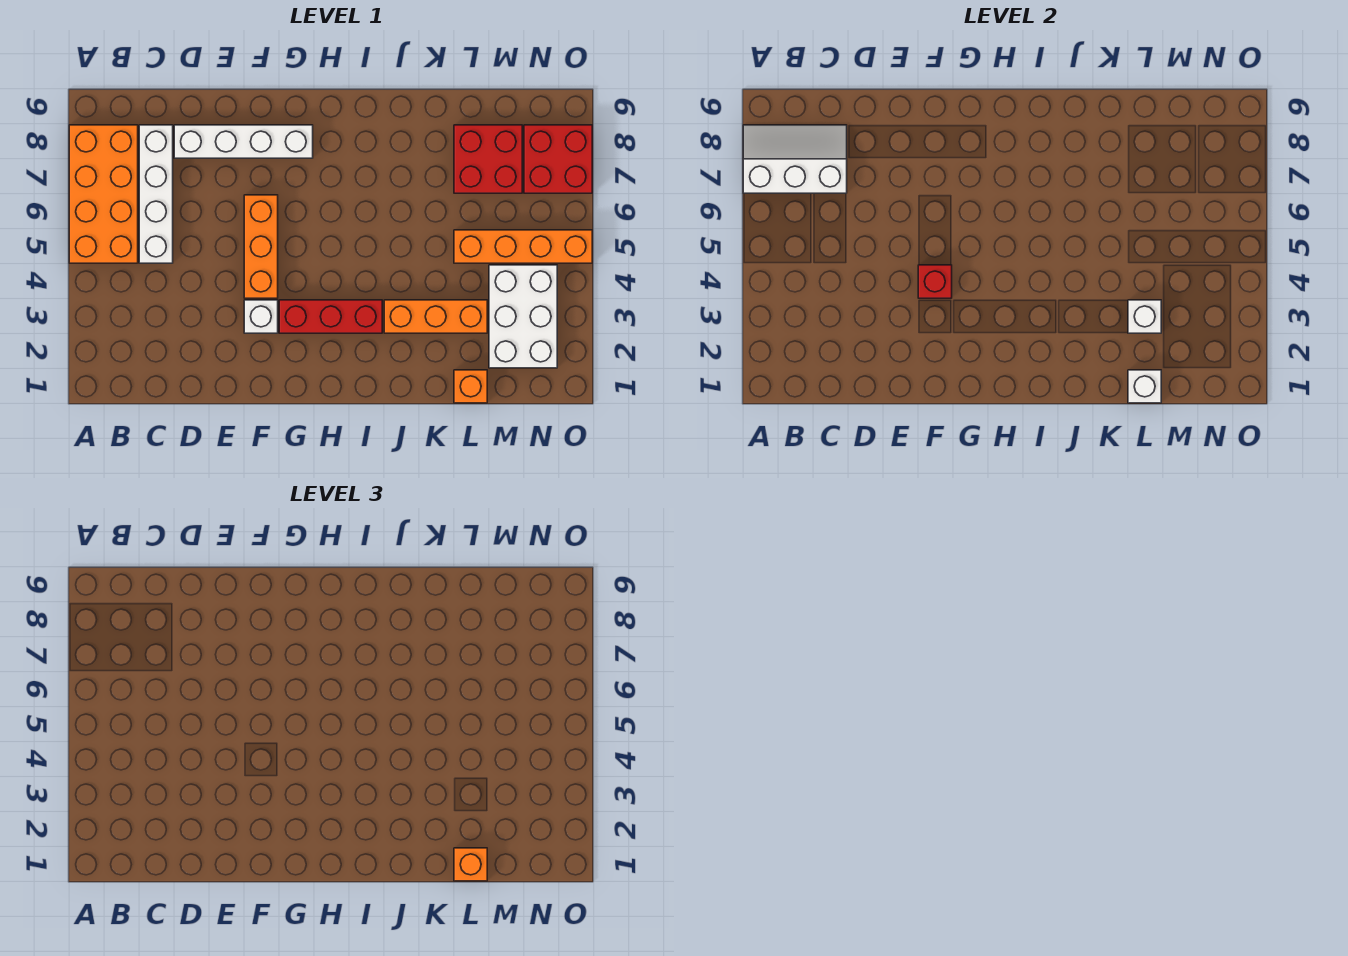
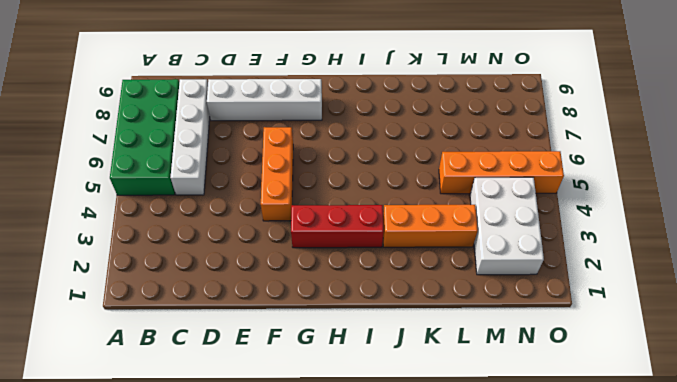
green 2x4 brick [110,79,179,195] -> orange 2x4 brick [69,125,138,263]
none -> white 1x1 brick [244,300,278,333]
none -> orange 1x1 brick [454,370,487,403]
none -> red 2x2 brick [454,125,522,193]

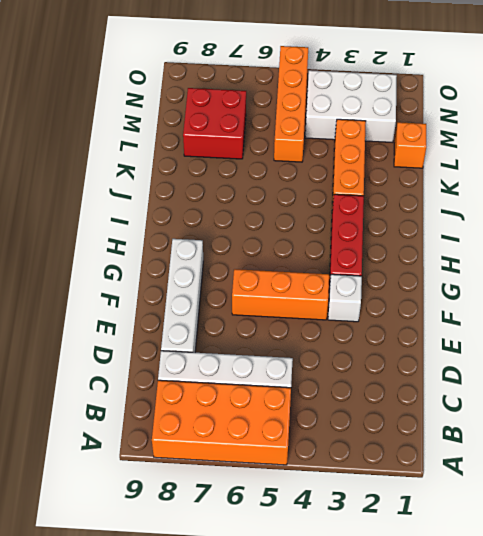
none -> red 2x2 brick [524,125,592,193]
none -> white 2x3 slope [743,125,847,193]
none -> red 1x1 brick [918,265,952,298]

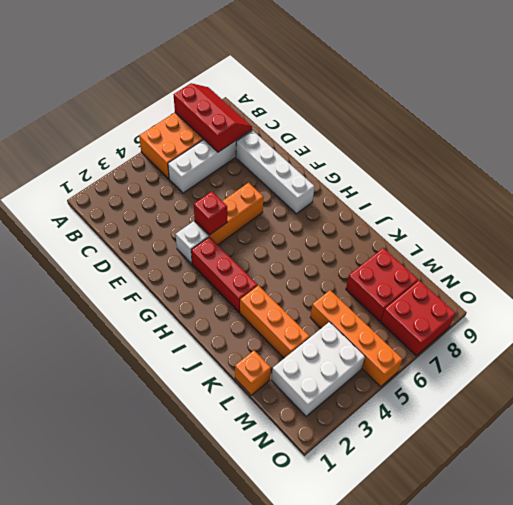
red 2x3 slope [174,83,252,152] -> white 2x3 slope [743,125,847,193]
none -> white 1x1 brick [1128,370,1161,403]
none -> white 1x1 brick [1128,300,1161,333]
none -> orange 1x1 brick [454,848,487,881]

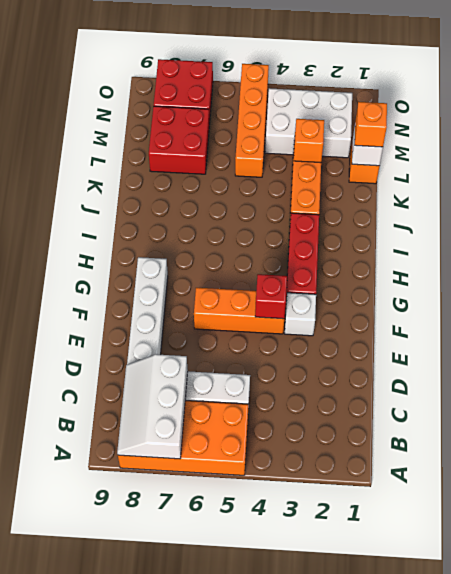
orange 1x1 brick [294,119,324,163] -> white 1x1 brick [1128,300,1161,333]

